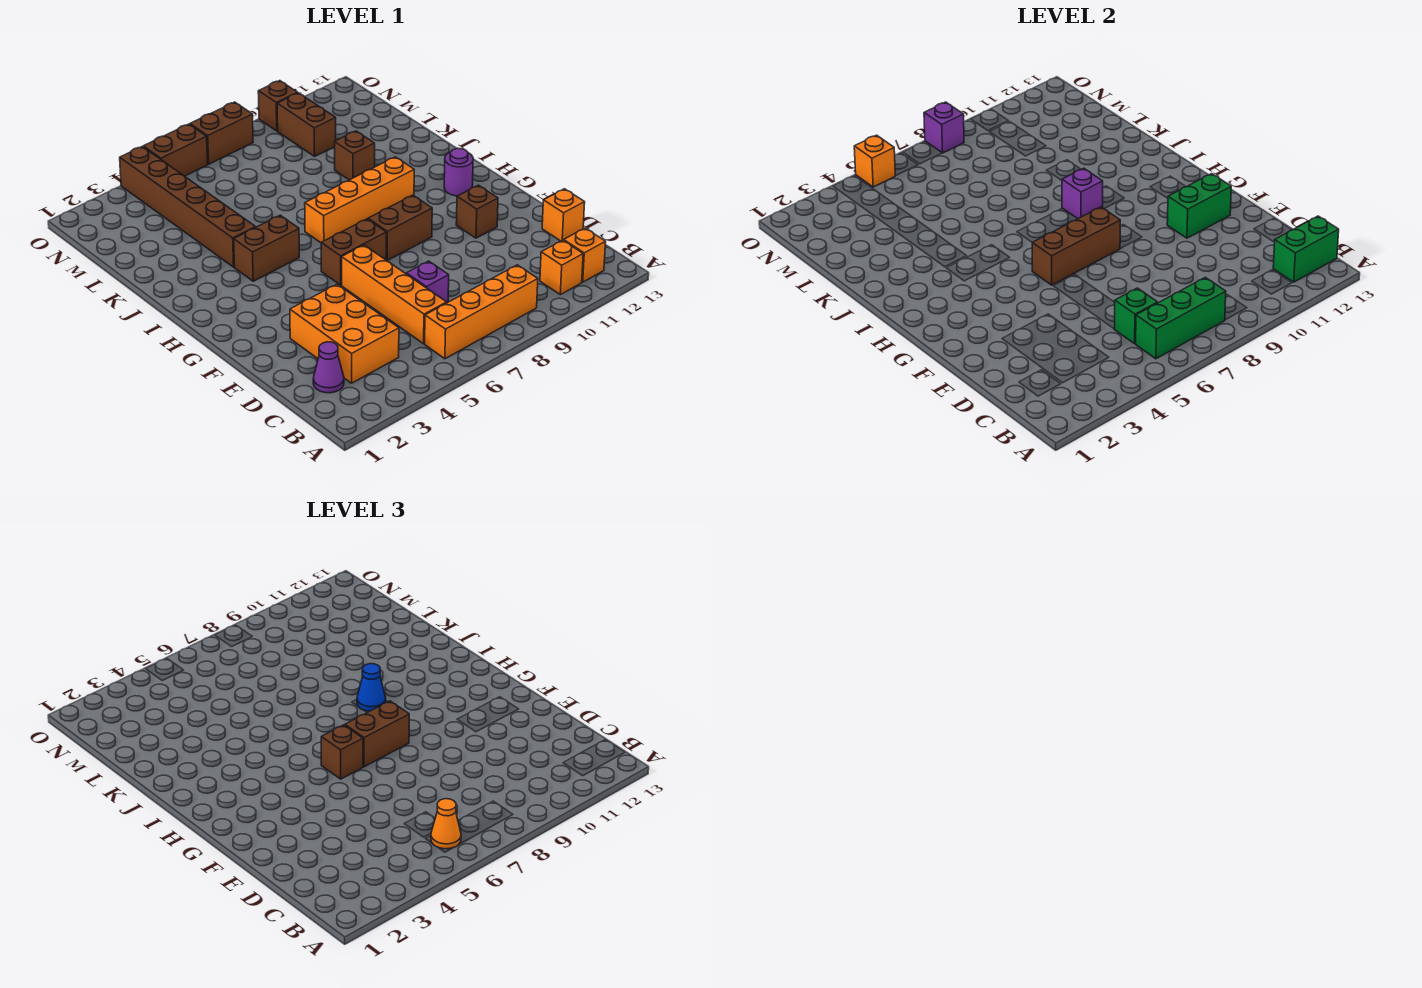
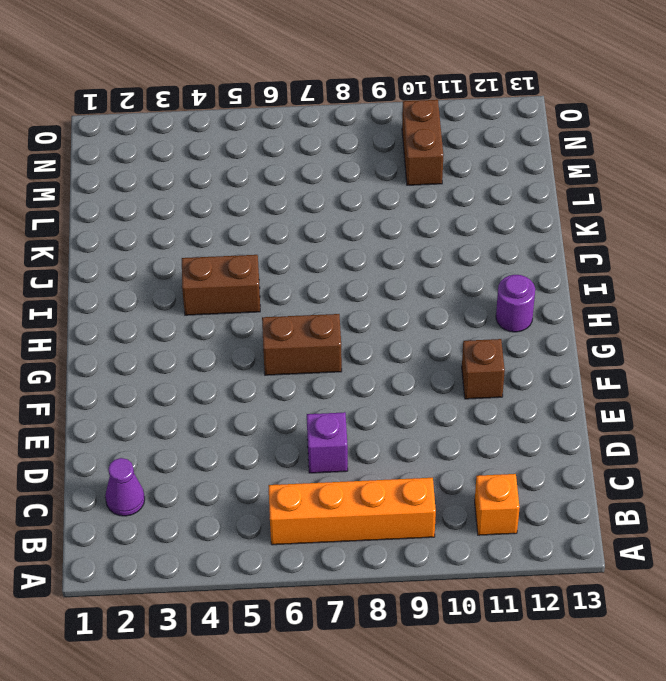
none -> orange 1x1 brick [564,228,606,282]
none -> orange 2x3 brick [290,284,399,383]
none -> orange 1x4 brick [342,245,447,344]
none -> orange 1x1 brick [542,189,585,241]

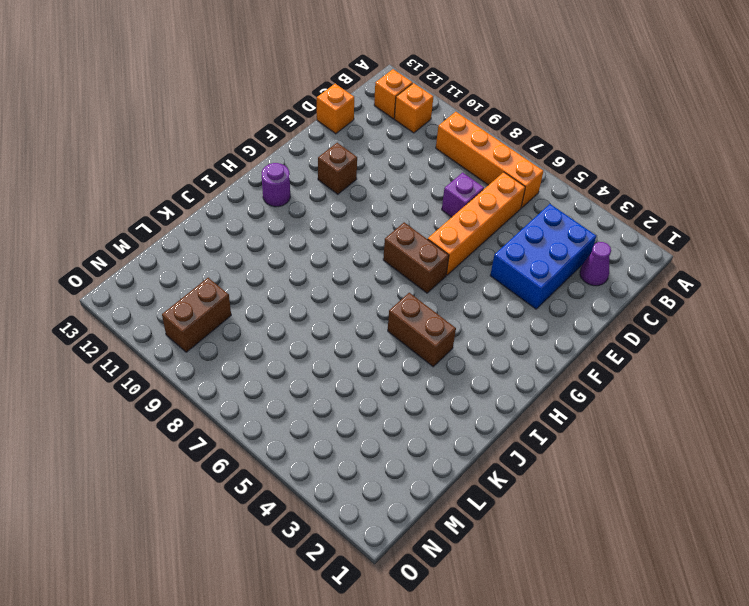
blue 2x3 brick [490,204,596,309] -> orange 2x3 brick [290,284,399,383]
none -> brown 1x2 brick [368,195,432,260]
none -> orange 1x4 brick [305,157,414,243]
none -> brown 1x6 brick [120,147,256,267]
none -> brown 1x1 brick [335,131,375,180]

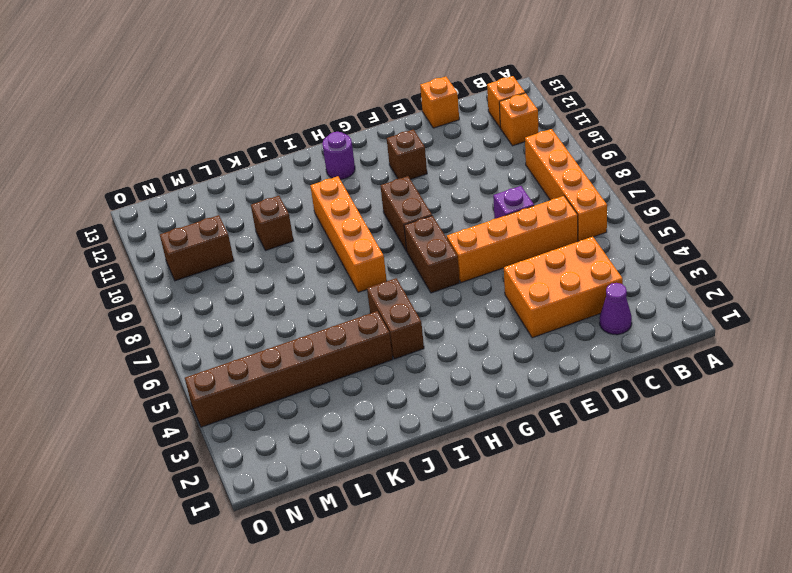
none -> brown 1x2 brick [143,124,208,176]
none -> brown 1x2 brick [190,102,253,164]
none -> brown 1x1 brick [258,81,298,131]
none -> green 1x3 brick [1136,277,1226,359]

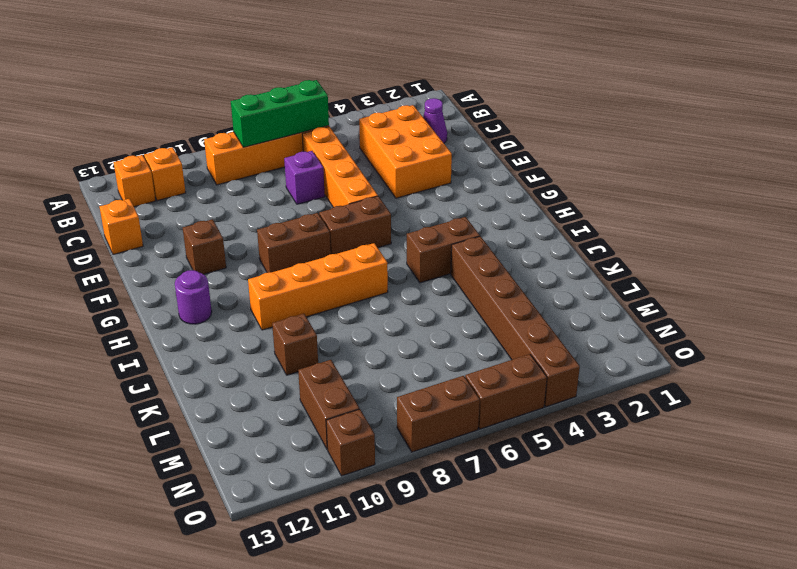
none -> green 1x2 brick [1273,216,1339,282]
none -> green 1x1 brick [1114,288,1158,344]
none -> green 1x2 brick [1167,174,1231,238]
none -> brown 1x3 brick [1032,207,1120,285]

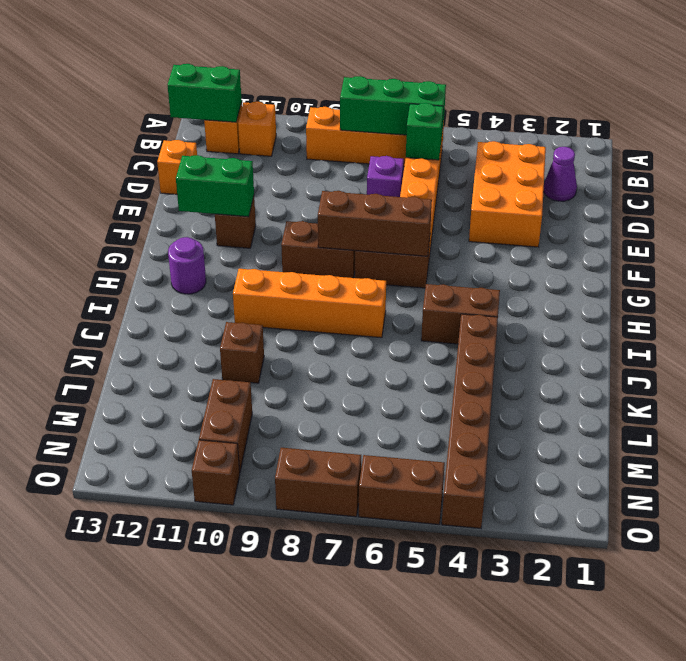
none -> purple 1x1 brick [1062,168,1103,219]
none -> orange 1x1 brick [854,135,895,187]
none -> purple 1x1 brick [924,102,964,153]
none -> orange 1x1 cone [431,799,461,849]

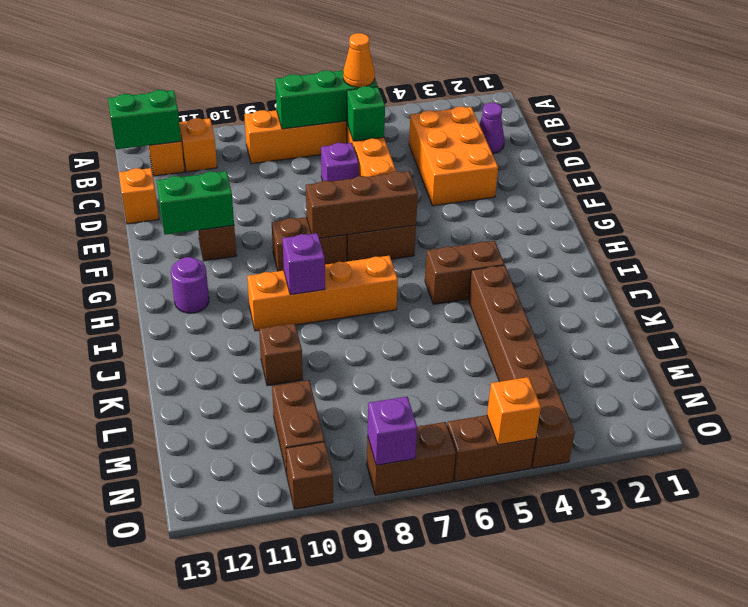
none -> brown 1x1 brick [321,725,363,779]
none -> brown 1x2 brick [345,701,409,767]
none -> blue 1x1 cone [357,664,386,711]

